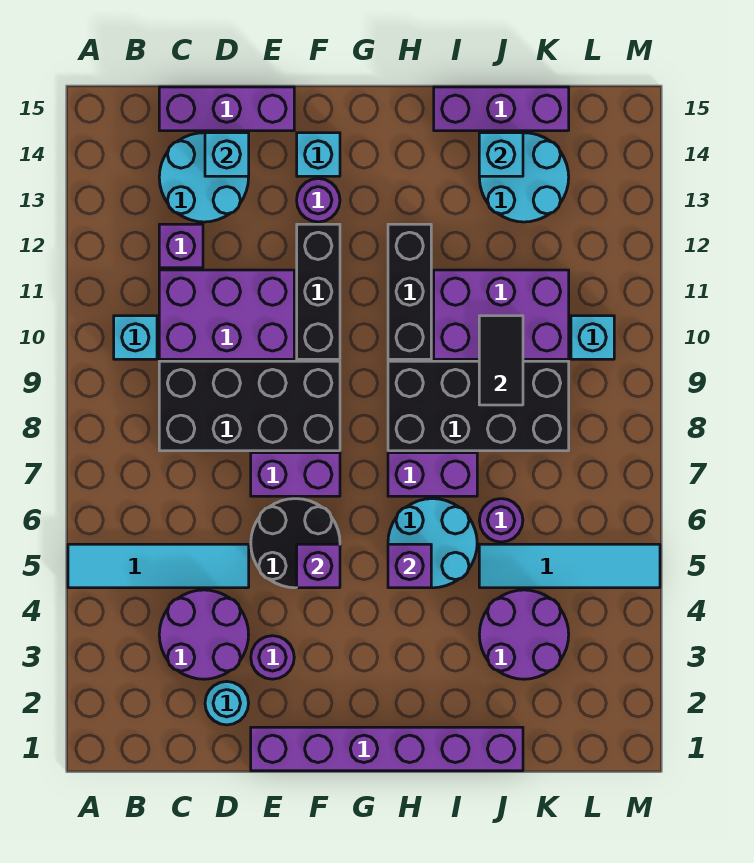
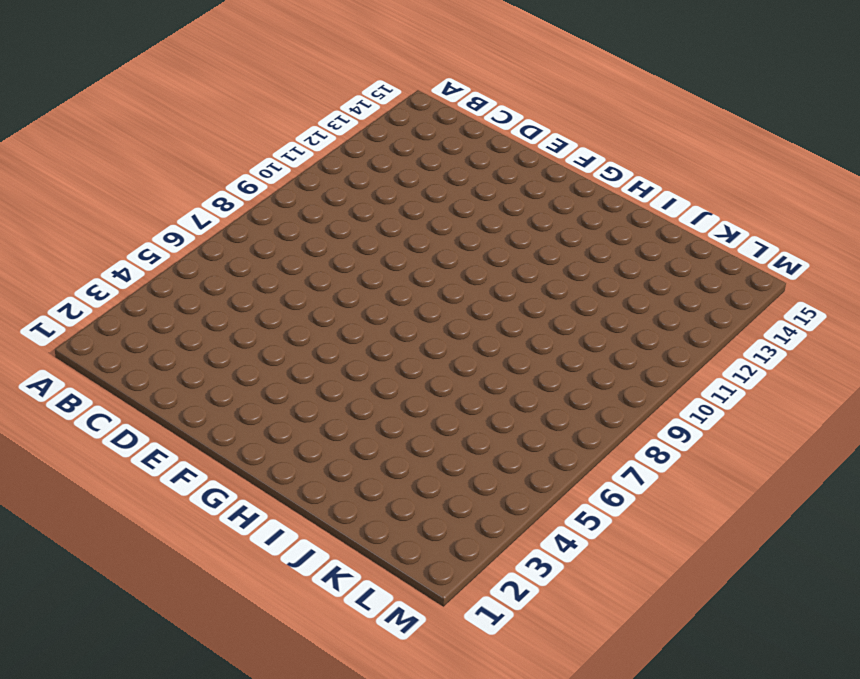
none -> cyan 1x4 tile [68,544,249,588]
none -> cyan 1x1 brick [114,316,157,359]
none -> purple 2x2 round brick [159,590,249,679]
none -> black 2x4 brick [159,361,340,451]

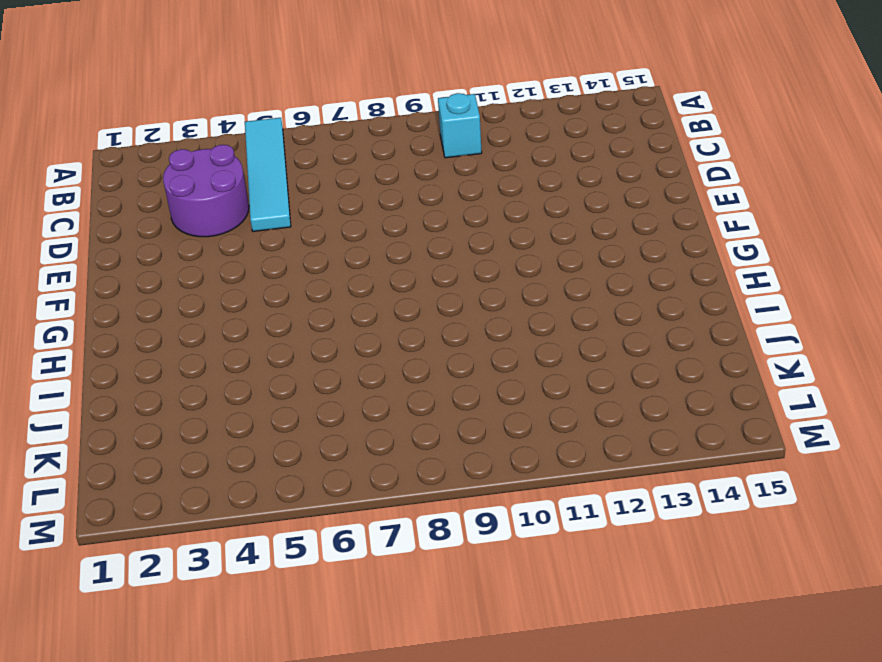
none -> black 2x4 brick [159,361,340,451]
none -> purple 2x3 brick [159,270,294,359]
none -> purple 1x1 brick [159,224,203,268]
none -> cyan 2x2 round brick [159,133,249,222]

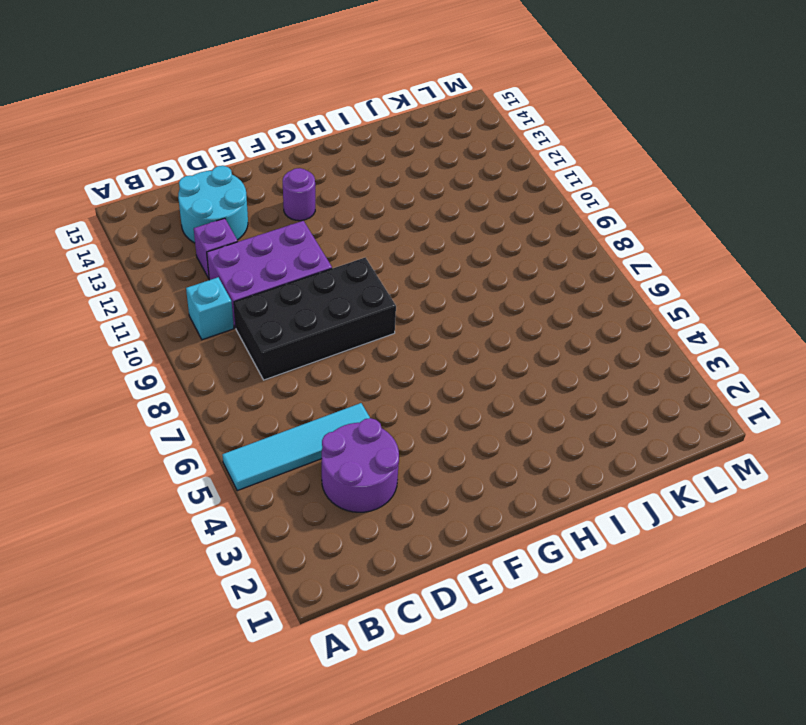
none -> purple 1x3 brick [159,87,294,131]
none -> cyan 1x1 round brick [205,682,249,725]
none -> purple 1x6 brick [251,727,523,771]
none -> purple 1x1 round brick [251,636,294,679]

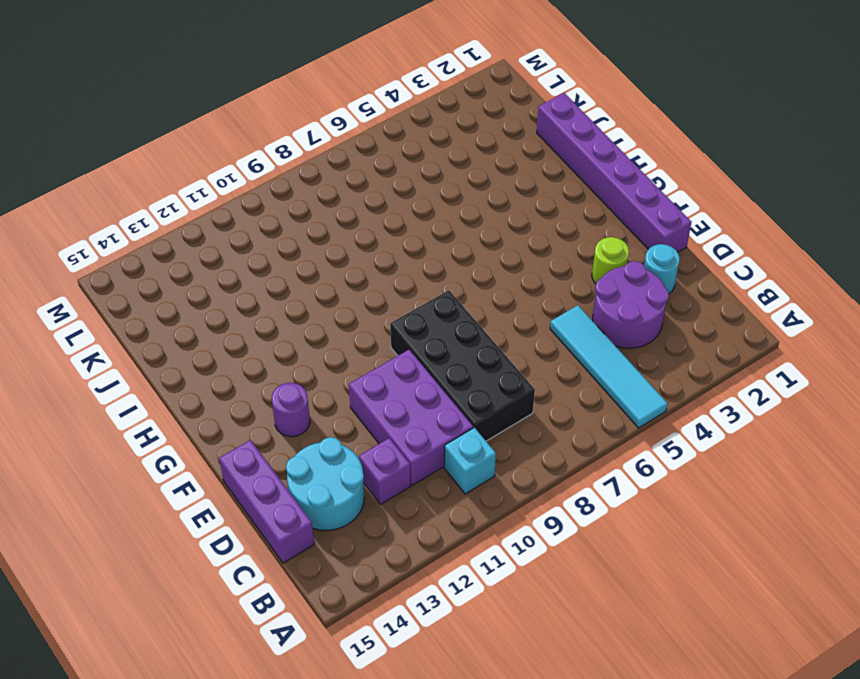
lime 1x1 round brick [592,237,629,284] -> purple 1x1 round brick [251,636,294,679]
none -> black 2x2 round brick [251,499,340,588]
none -> purple 1x2 brick [251,453,340,496]
none -> black 1x3 brick [297,224,340,359]
none -> cyan 1x1 brick [297,133,340,176]

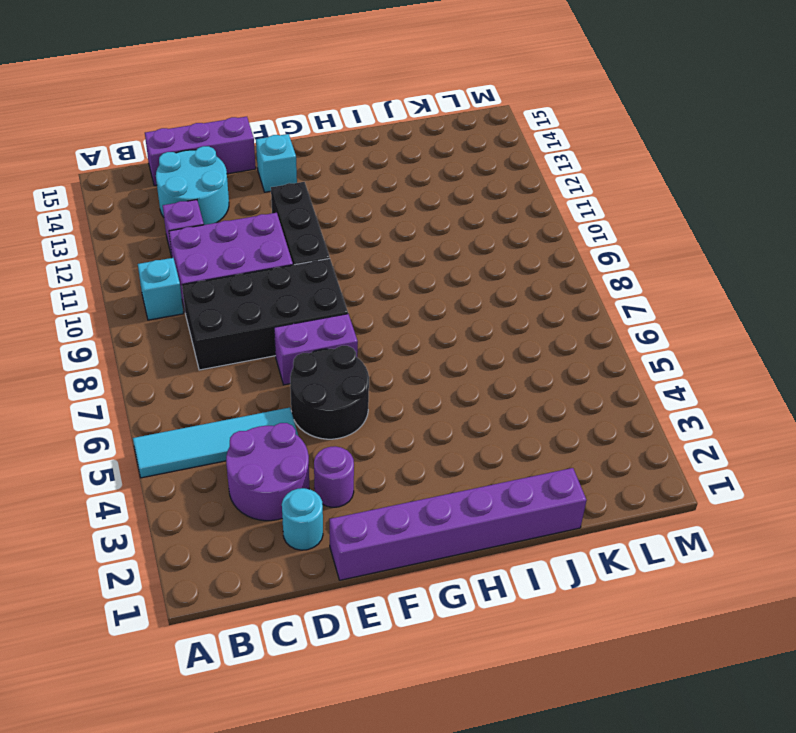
none -> purple 1x1 round brick [297,179,340,222]
none -> cyan 2x2 round brick [388,499,477,588]
none -> purple 1x2 brick [388,453,477,496]
none -> black 2x4 brick [388,361,569,451]

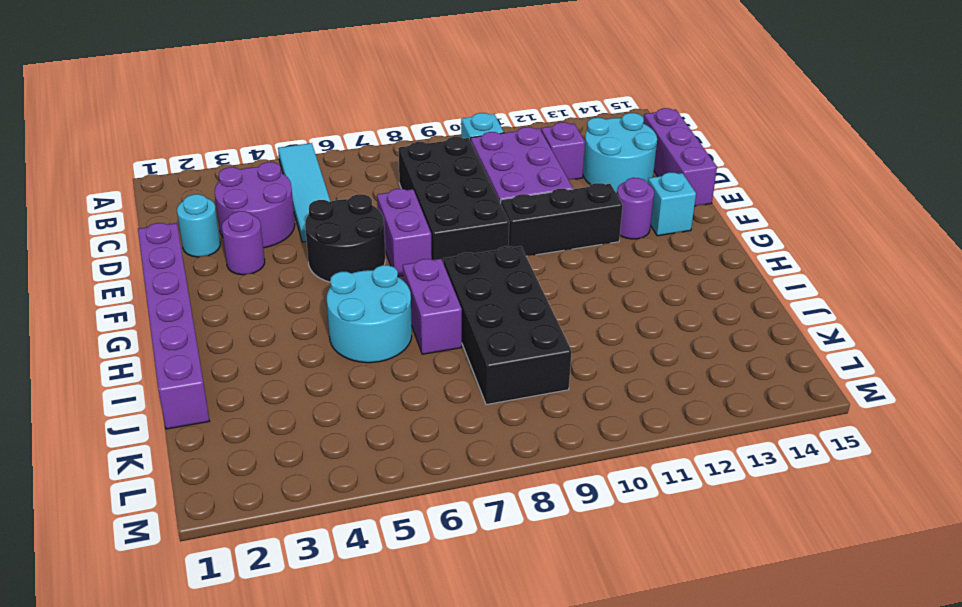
none -> black 1x3 brick [388,224,431,359]
none -> purple 2x3 brick [434,270,569,359]
none -> purple 1x3 brick [434,87,569,131]
none -> purple 2x2 round brick [479,590,569,679]

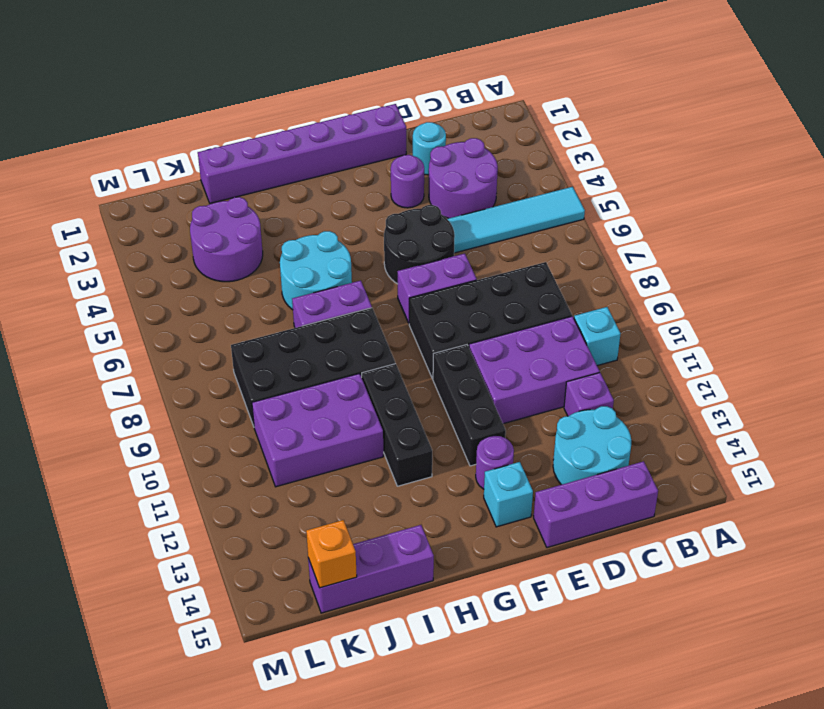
orange 1x1 brick [306,520,357,588] -> none
none -> cyan 1x4 tile [479,544,660,588]
none -> purple 1x1 round brick [479,499,523,542]
none -> cyan 2x2 round brick [479,133,569,222]
none -> cyan 1x1 brick [571,316,614,359]

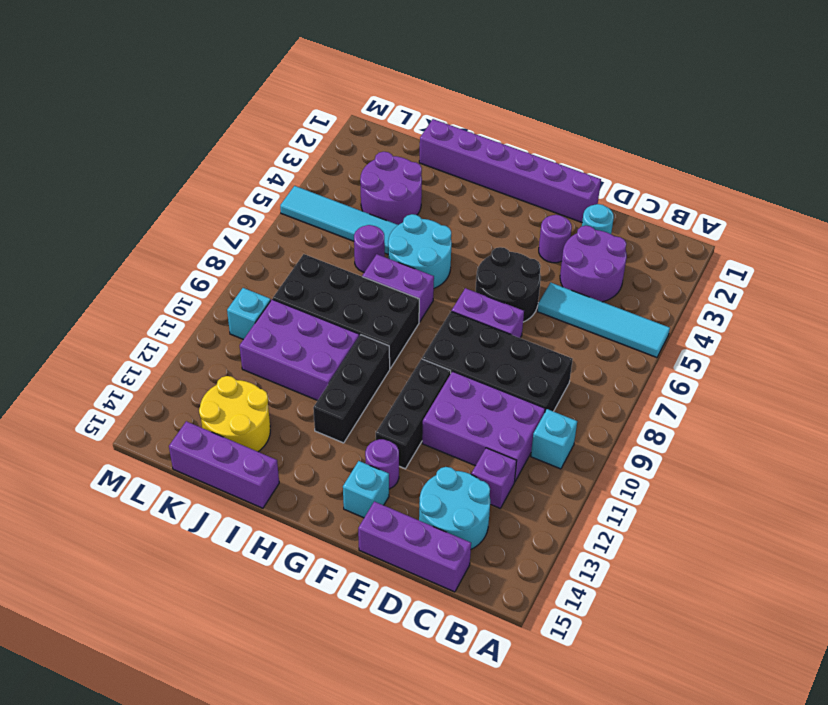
yellow 2x2 round brick [199,376,270,452] -> cyan 2x2 round brick [479,133,569,222]
none -> cyan 1x1 brick [205,133,249,176]
none -> purple 1x1 brick [297,544,340,588]
none -> purple 1x1 brick [388,544,431,588]
none -> black 1x2 tile [479,316,523,405]

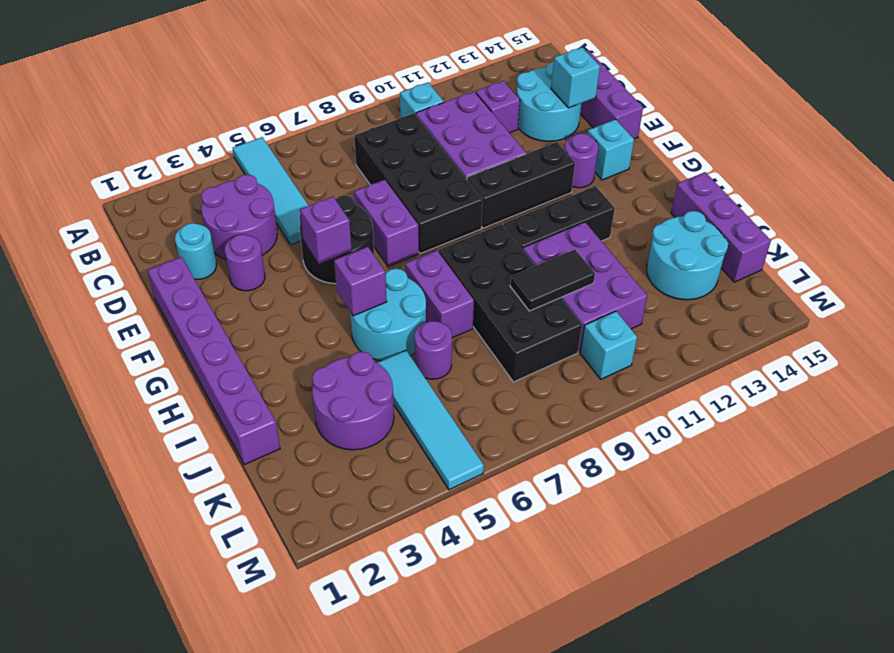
none -> cyan 1x1 brick [479,133,523,176]

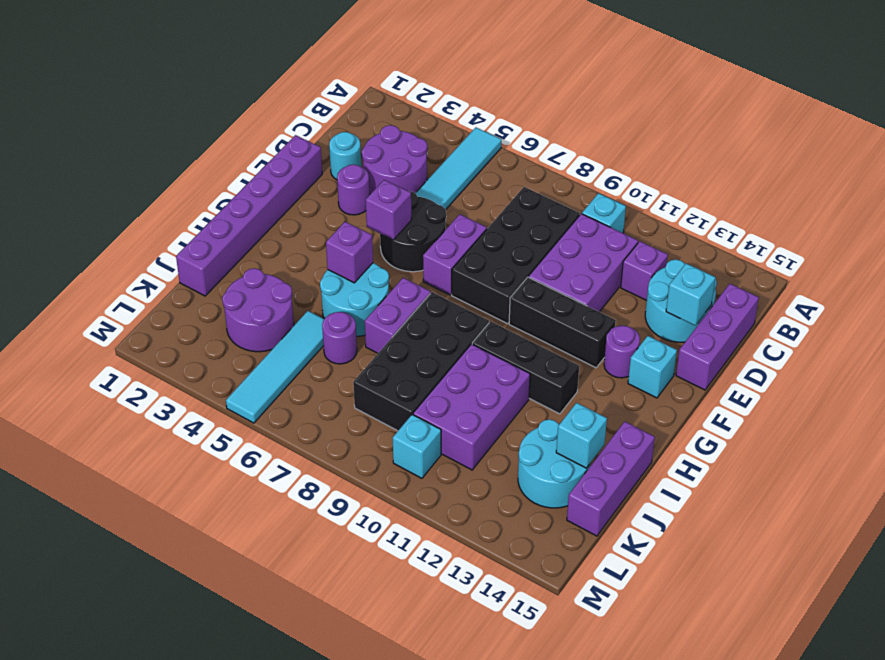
none -> black 1x2 tile [479,316,523,405]

